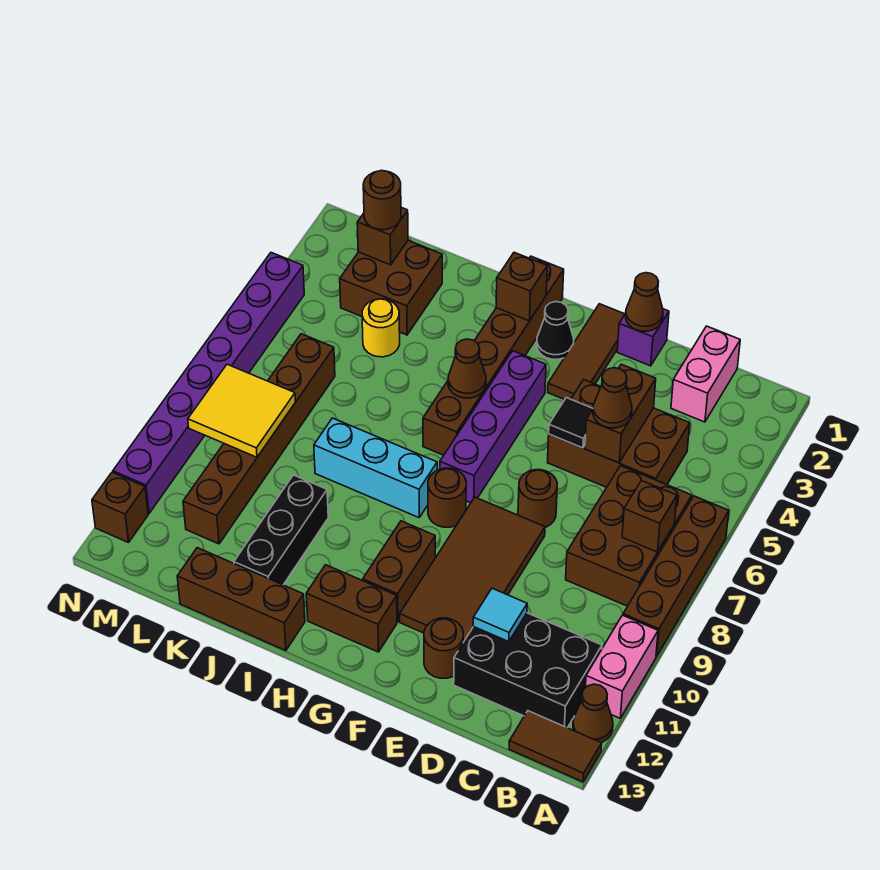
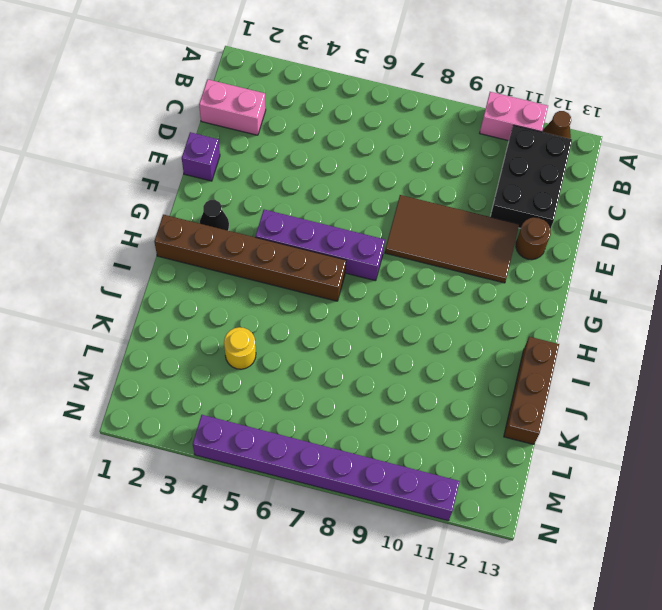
none -> brown 1x4 brick [623,496,729,656]
none -> brown 1x2 tile [509,711,602,782]
none -> brown 2x3 brick [566,466,692,606]
none -> brown 2x3 brick [547,380,690,487]

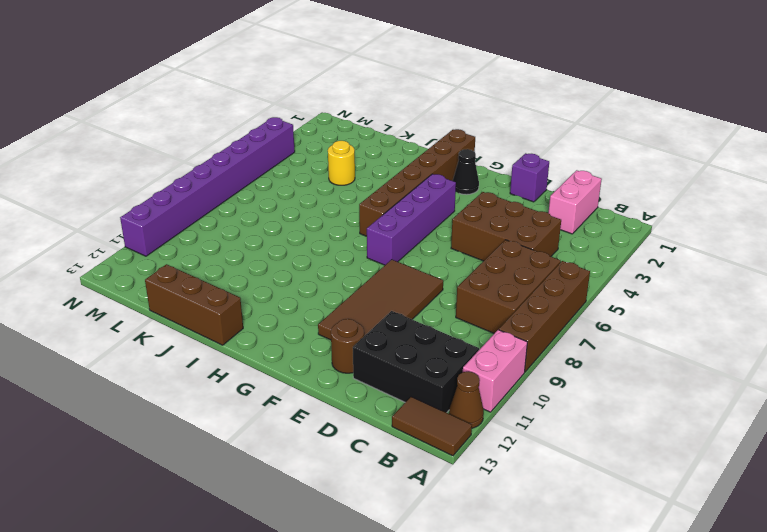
none -> brown 1x1 round brick [518,470,557,528]
none -> brown 1x3 tile [548,304,625,400]
none -> brown 1x1 round brick [428,468,466,527]
none -> brown 1x2 brick [363,521,435,622]

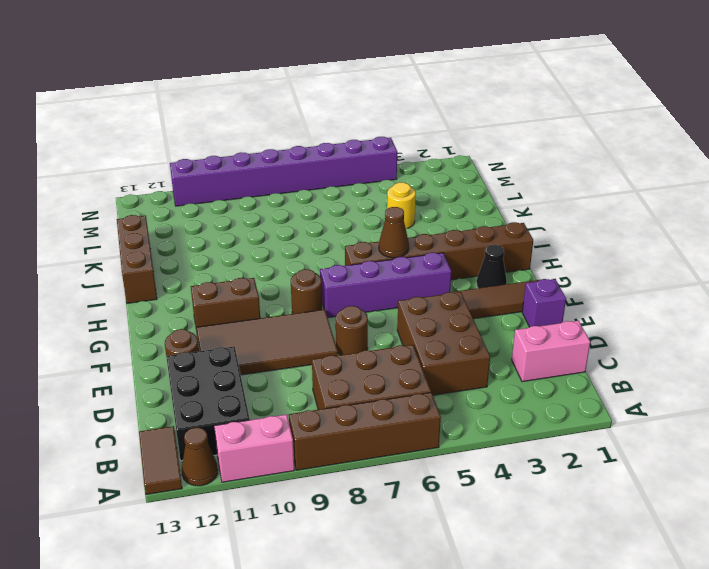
none -> brown 1x2 brick [306,565,397,652]
none -> cyan 1x3 brick [314,418,437,518]
none -> black 1x3 brick [234,475,328,585]
none -> brown 2x2 brick [340,241,442,335]

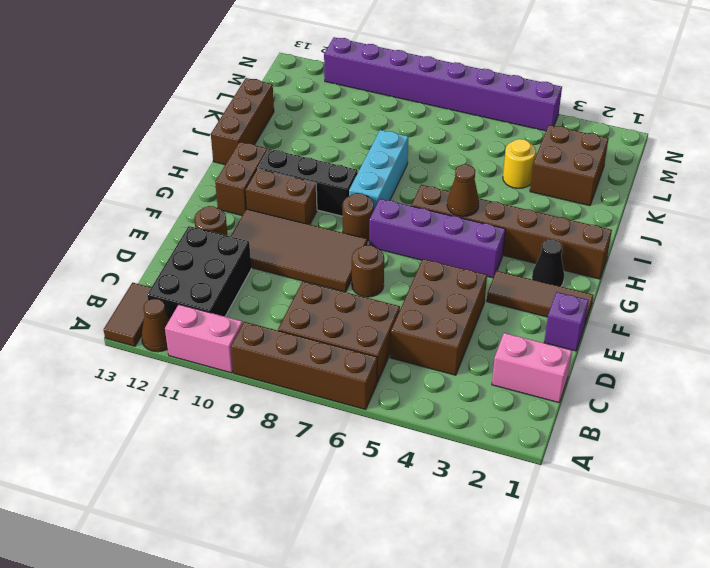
black 1x3 brick [258,149,358,216] -> black 1x3 brick moved to [234,475,328,585]
none -> brown 1x6 brick [183,334,335,544]
none -> brown 1x1 brick [92,472,148,542]
none -> brown 1x1 brick [622,480,677,552]
none -> brown 1x2 brick [585,364,656,463]

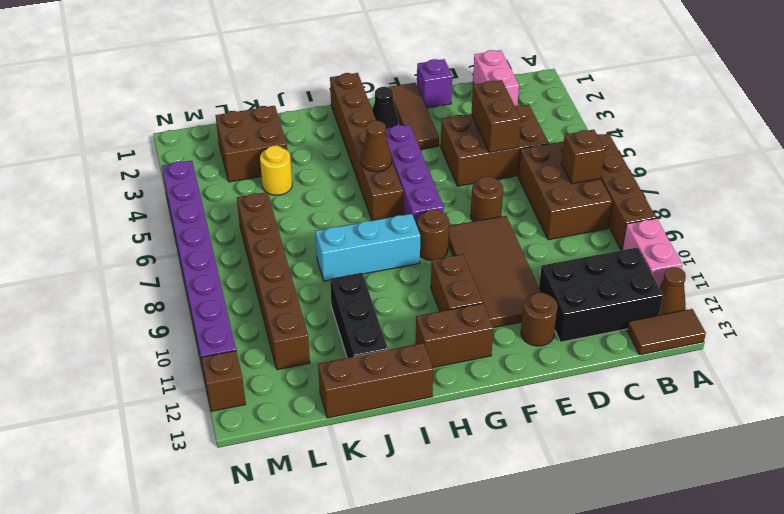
none -> cyan 1x1 tile [473,588,527,642]
none -> brown 1x1 cone [626,273,663,331]
none -> black 1x1 tile [549,398,593,448]
none -> brown 1x1 brick [496,252,547,321]

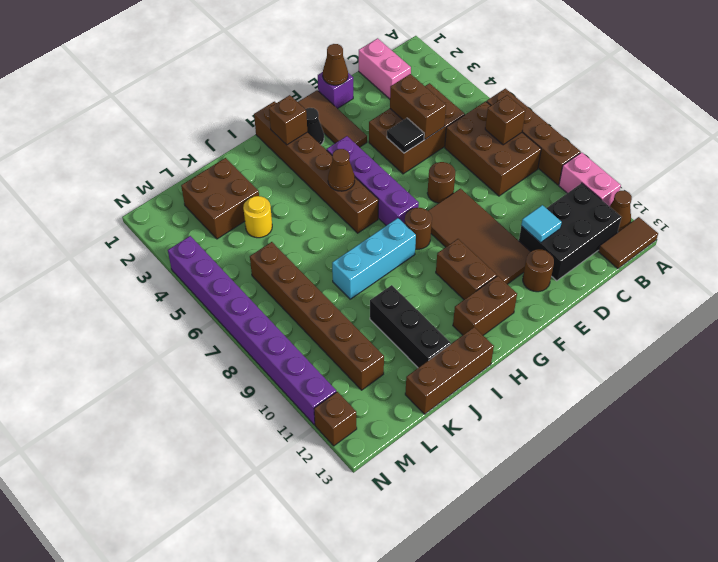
none -> brown 1x1 brick [357,207,408,265]
none -> yellow 2x2 tile [188,364,295,457]
none -> brown 1x1 cone [593,368,632,428]
none -> brown 1x1 round brick [363,170,401,230]

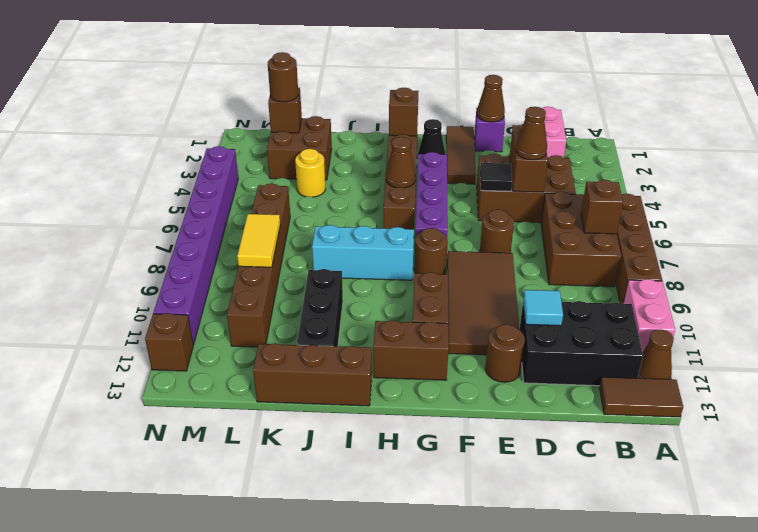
yellow 1x2 tile [237,214,280,267] -> yellow 2x2 tile [188,364,295,457]

